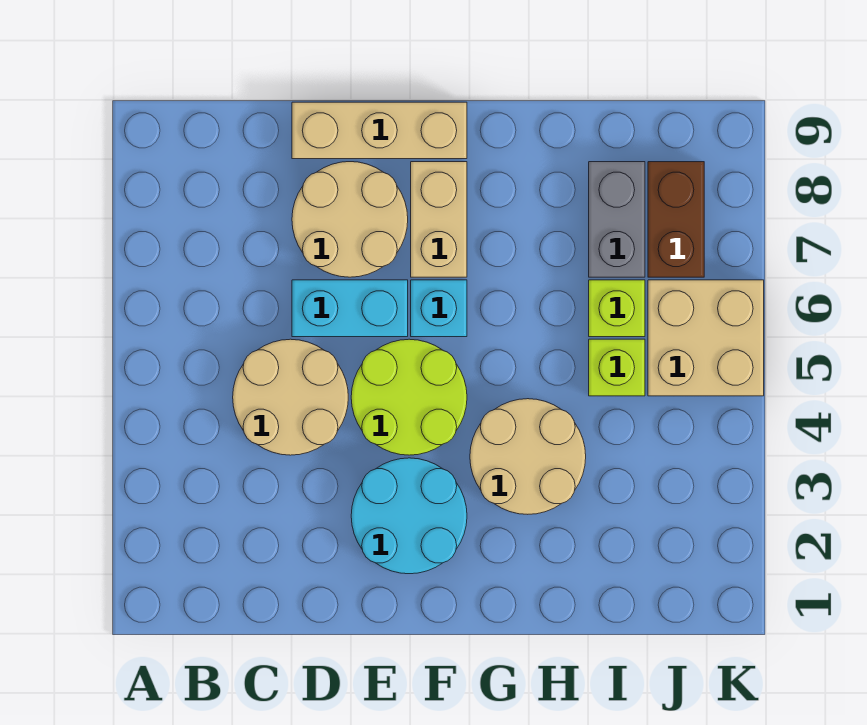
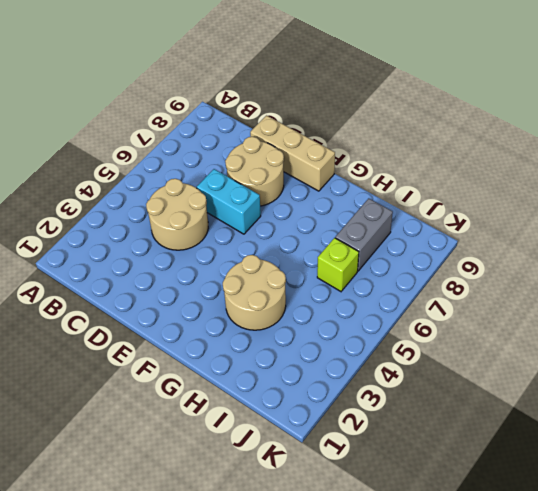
none -> cyan 2x2 round brick [351,458,467,574]
none -> lime 2x2 round brick [351,339,467,455]
none -> cyan 1x1 brick [411,280,467,337]

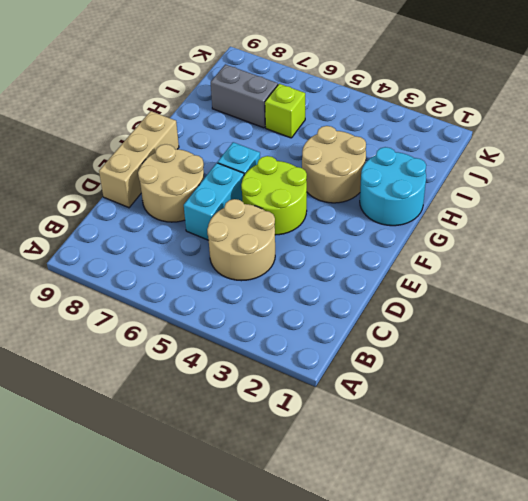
cyan 2x2 round brick [360,147,426,226] -> cyan 2x2 round brick moved to [351,458,467,574]
none -> tan 1x2 brick [411,162,467,277]
none -> lime 1x1 brick [589,339,645,396]
none -> tan 2x2 brick [648,280,764,396]

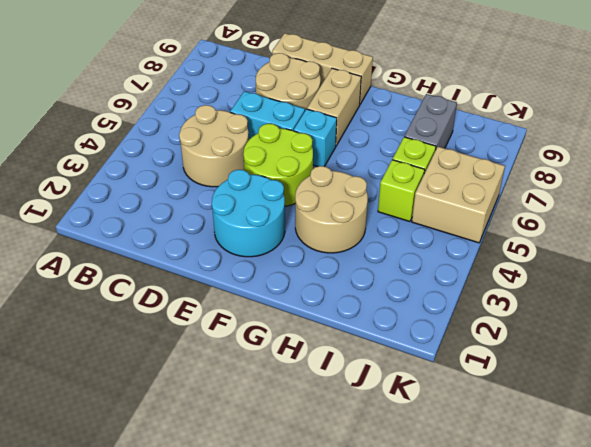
none -> brown 1x2 brick [648,162,704,277]

